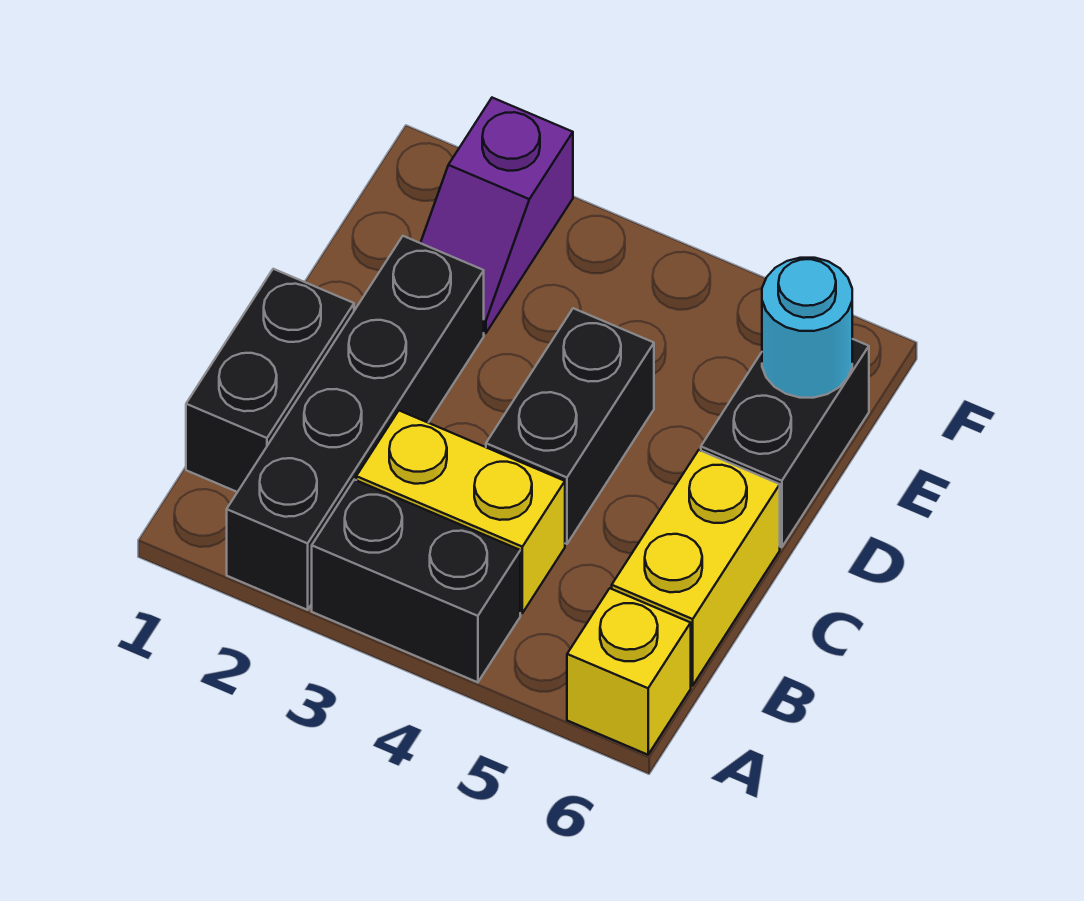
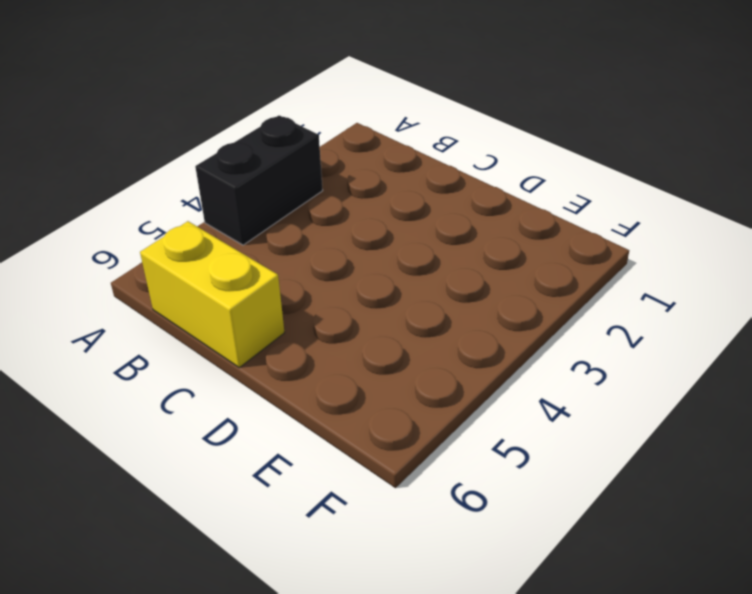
none -> black 1x4 brick [227,236,484,610]
none -> yellow 1x1 brick [567,588,691,755]

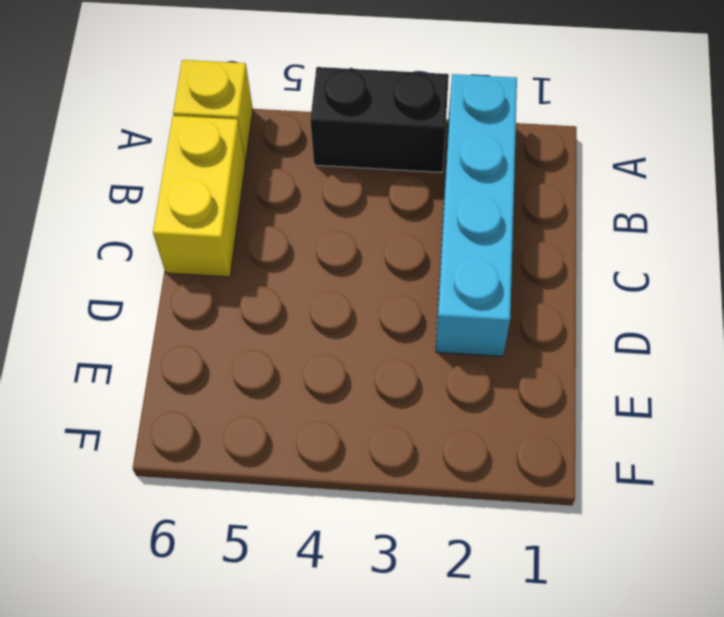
cyan 1x4 brick [436,74,517,356] -> black 1x4 brick [227,236,484,610]
none -> black 1x2 brick [186,269,354,492]
none -> yellow 1x2 brick [356,411,565,613]

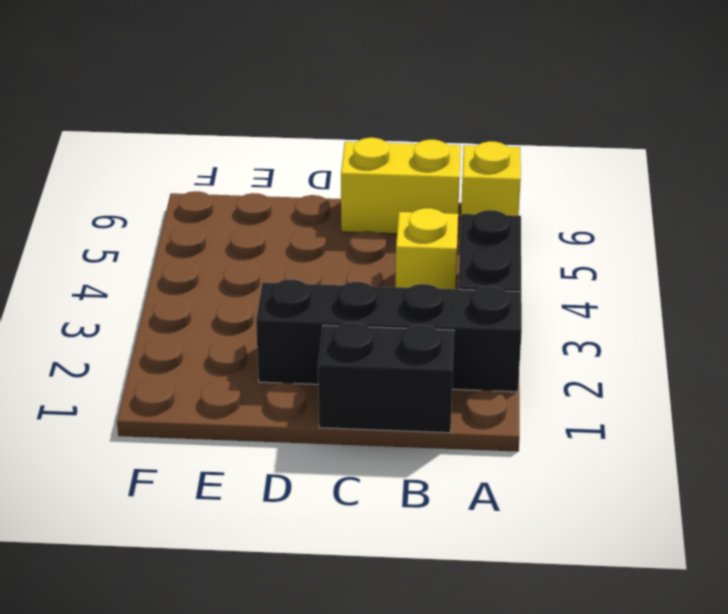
yellow 1x1 brick [396,208,458,289] -> yellow 1x2 brick [356,411,565,613]
none -> black 1x2 brick [486,308,654,544]
none -> black 1x2 brick [701,339,869,547]

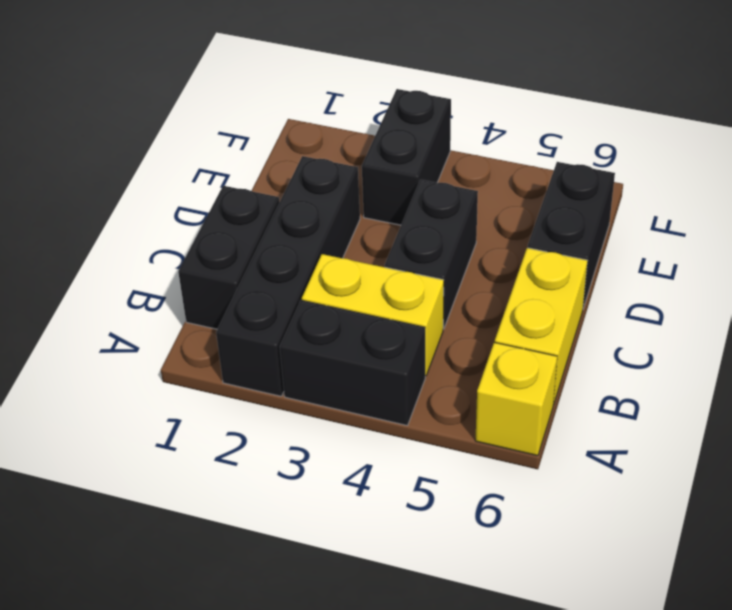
black 1x2 brick [362,89,451,225] -> none
none -> purple 1x2 slope [421,98,573,333]
none -> cyan 1x1 round brick [762,258,852,398]

